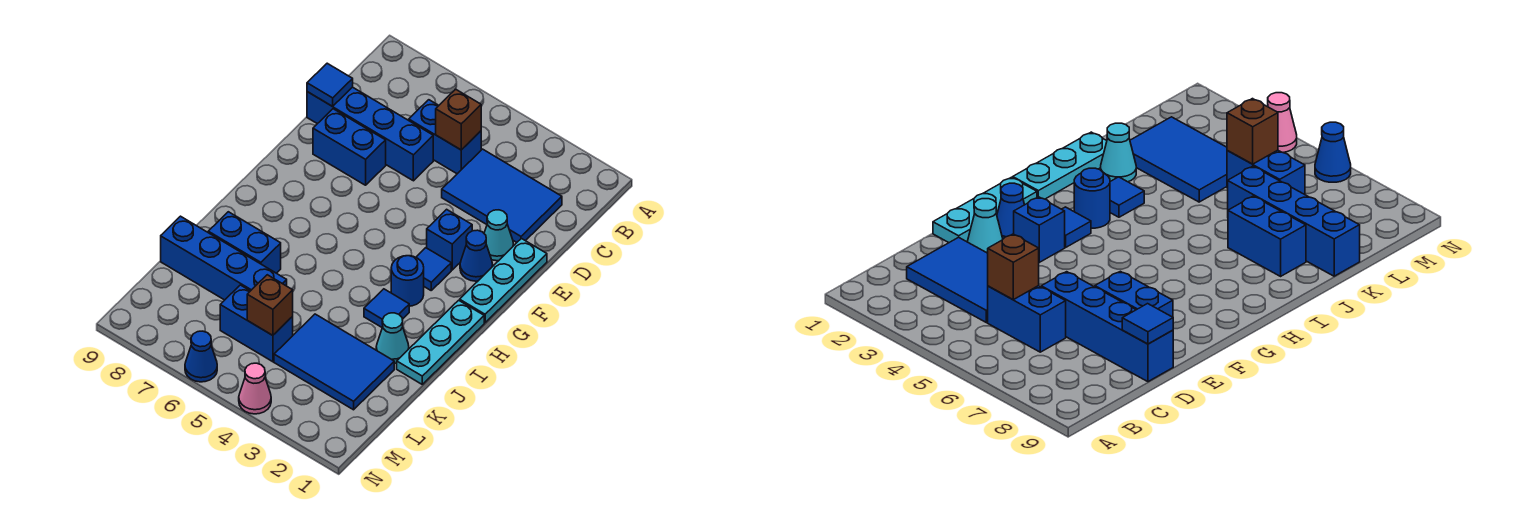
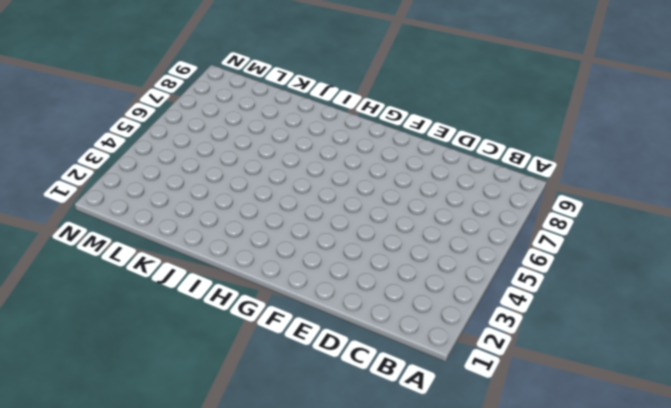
none -> blue 2x3 tile [442,149,562,242]
none -> blue 1x2 brick [409,100,481,174]
none -> blue 1x4 brick [307,87,433,181]

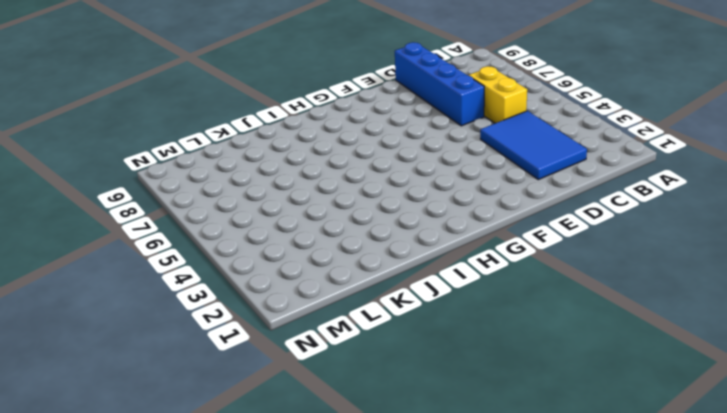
yellow 1x2 brick [469,66,527,123] -> blue 1x2 brick [409,100,481,174]
none -> cyan 1x3 plate [460,239,547,323]
none -> cyan 1x1 cone [484,210,514,261]
none -> blue 1x2 brick [313,109,386,185]

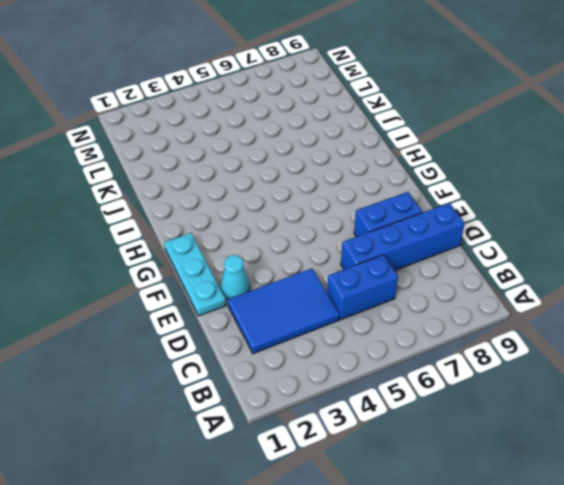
none -> blue 1x1 cone [460,230,493,281]
none -> blue 1x1 brick [427,209,472,270]
none -> blue 1x1 tile [416,248,451,290]

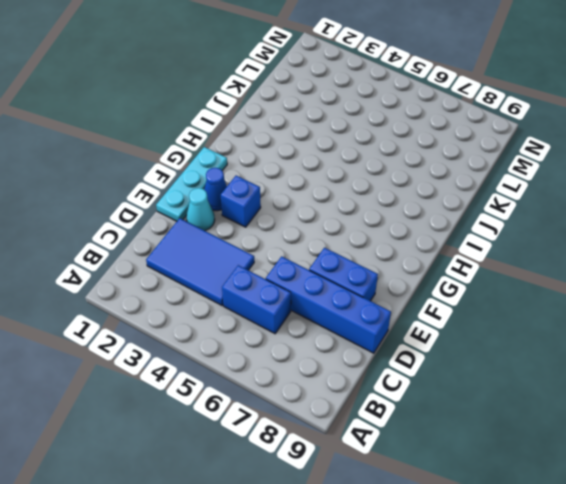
none -> blue 1x1 tile [416,248,451,290]
none -> cyan 1x3 plate [397,300,484,384]
none -> blue 1x1 round brick [391,256,424,306]

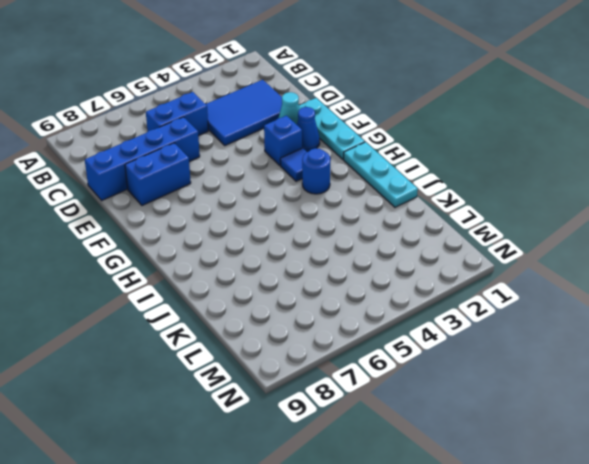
none -> blue 1x1 tile [364,289,409,327]
none -> cyan 1x1 cone [376,313,409,363]
none -> blue 1x2 brick [208,212,281,273]

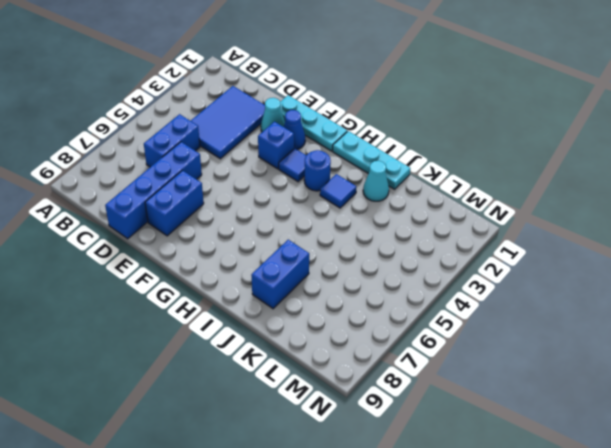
none -> blue 2x3 tile [274,314,394,410]
none -> blue 1x4 brick [161,216,287,300]
none -> blue 1x2 brick [220,285,293,362]

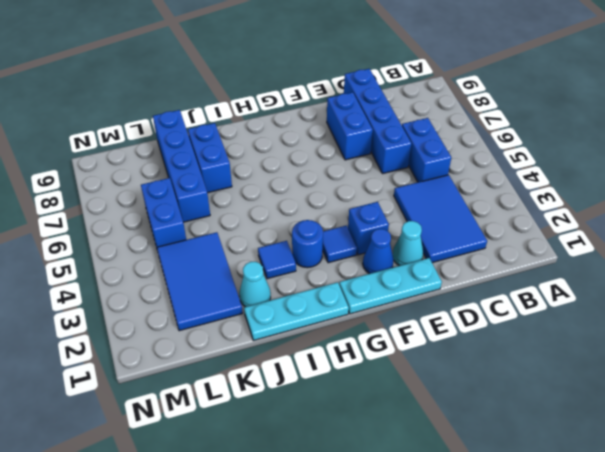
none -> pink 1x1 cone [239,363,271,414]
none -> blue 1x1 cone [185,331,217,382]
none -> brown 1x1 brick [436,89,481,150]

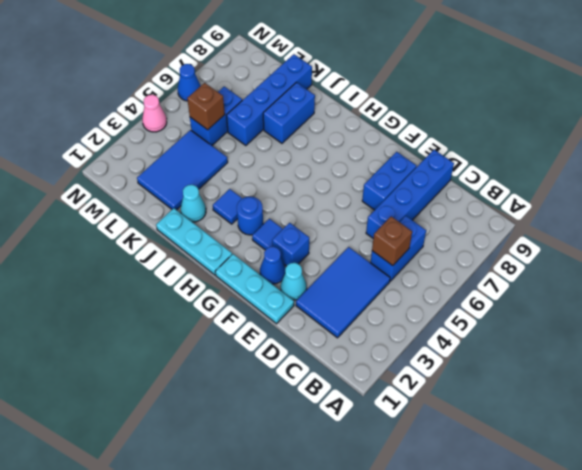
none -> blue 1x1 tile [307,63,353,106]

